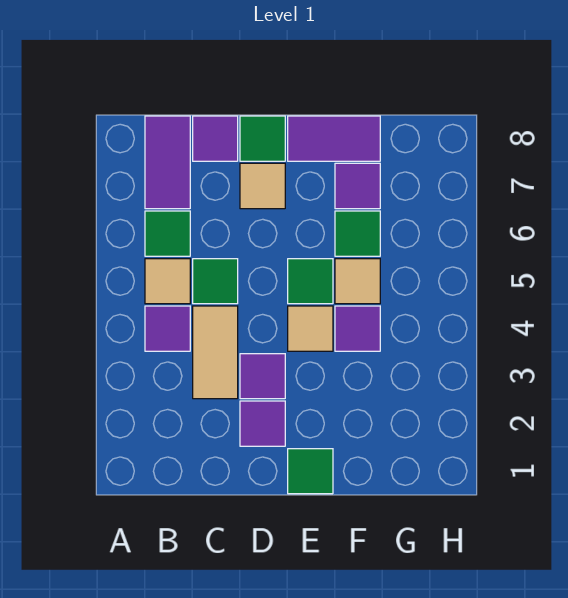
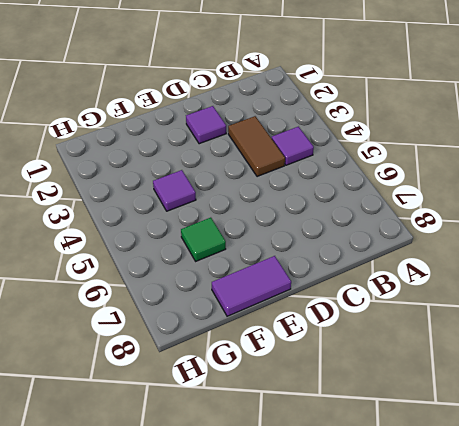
brown 1x2 tile [228,116,285,177] -> tan 1x2 tile [193,306,238,399]
none -> tan 1x1 tile [145,259,190,304]
none -> green 1x1 tile [145,211,190,256]
none -> purple 1x2 tile [145,116,190,209]

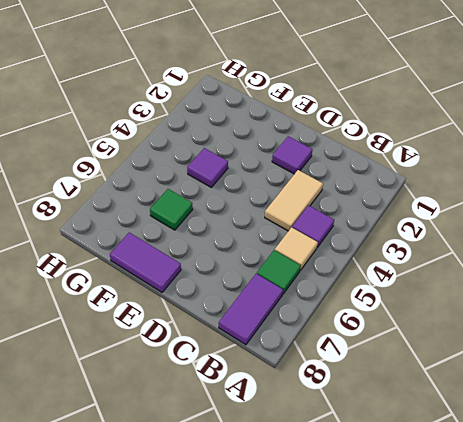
none -> green 1x1 tile [193,259,238,304]
none -> purple 1x1 tile [193,116,238,161]
none -> purple 1x1 tile [240,354,285,399]

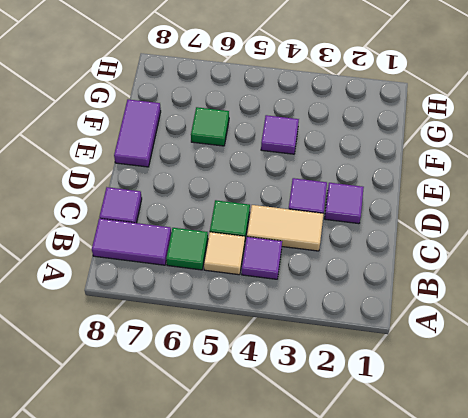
none -> tan 1x1 tile [240,163,285,209]
none -> green 1x1 tile [240,116,285,161]
none -> green 1x1 tile [288,449,333,494]

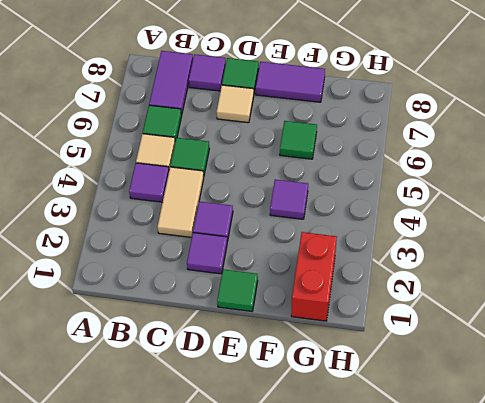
red 1x2 brick [291,232,337,321] -> none
none -> tan 1x1 tile [288,306,333,351]
none -> green 1x1 tile [288,259,333,304]
none -> tan 1x1 tile [335,259,380,304]

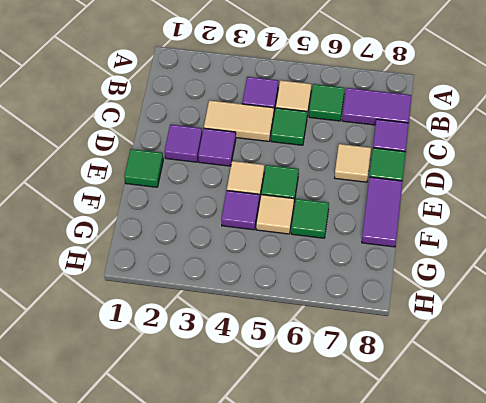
none -> purple 1x1 tile [335,163,380,209]

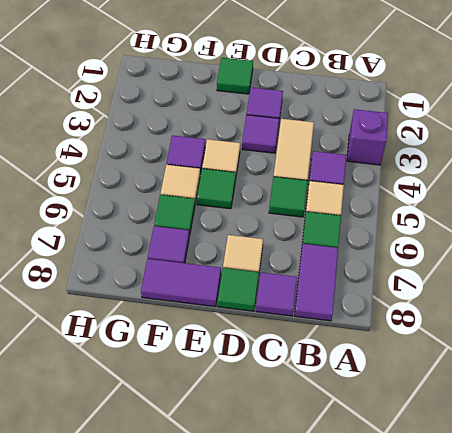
purple 1x1 brick [347,109,388,165] -> none

